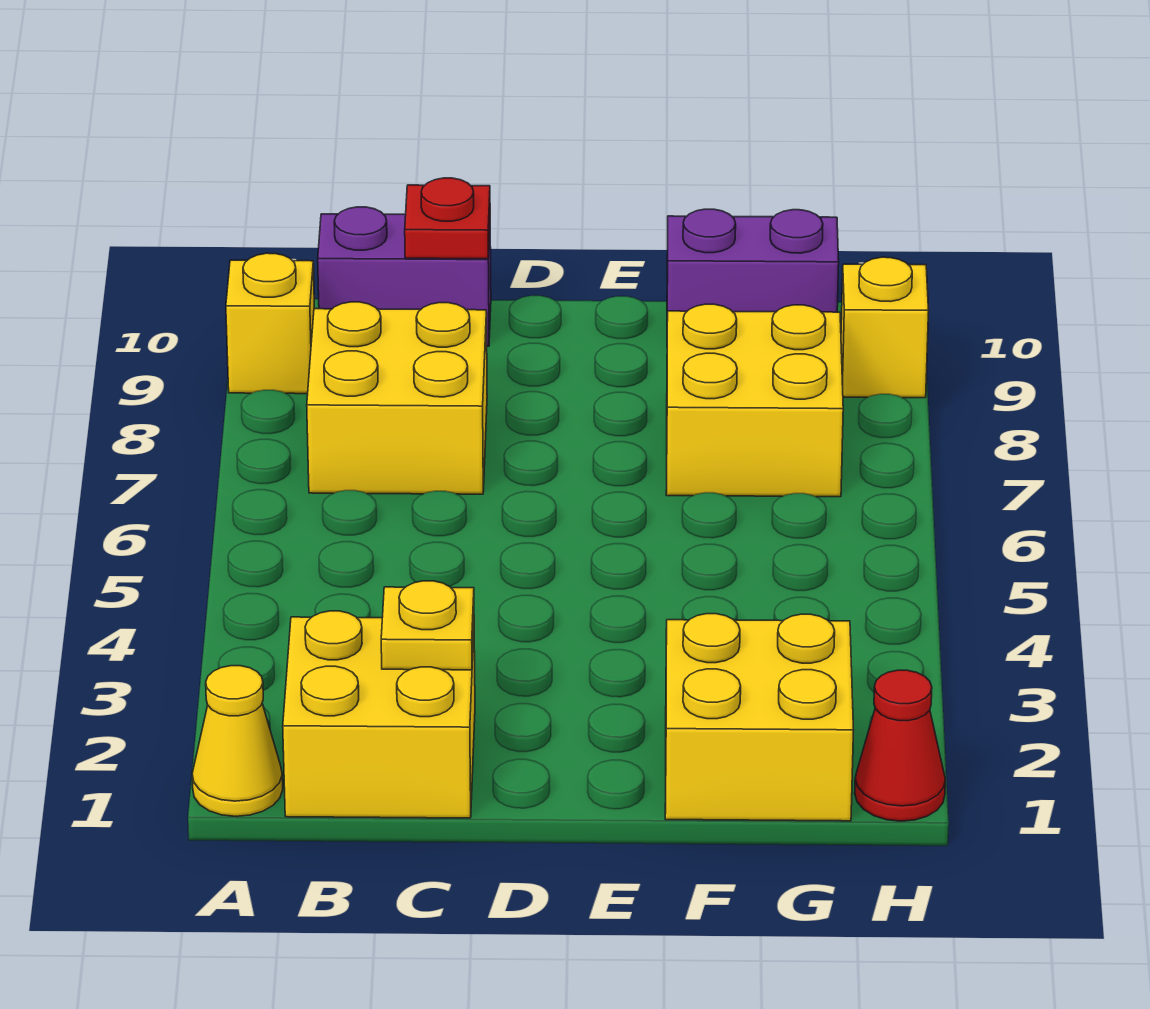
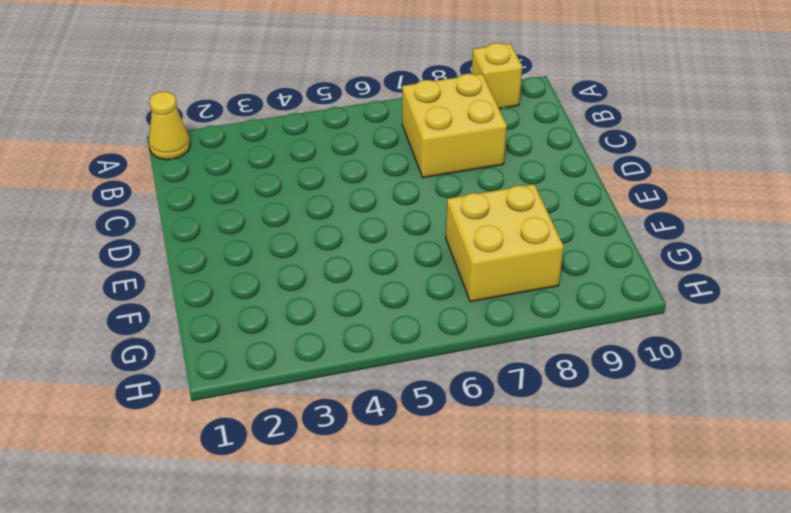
none -> yellow 2x2 brick [283,611,475,818]
none -> purple 1x2 brick [318,207,491,346]
none -> yellow 2x2 brick [665,614,853,821]

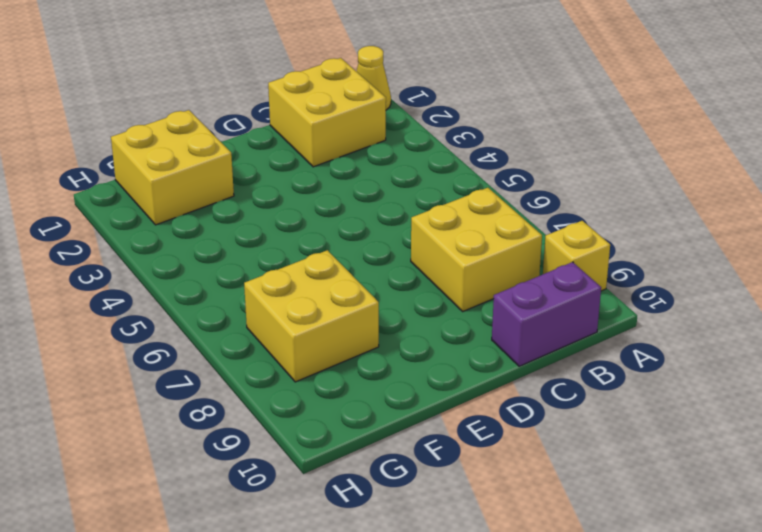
none -> purple 1x2 brick [667,209,839,314]
none -> red 1x1 cone [855,670,945,821]
none -> yellow 1x1 brick [841,257,929,398]

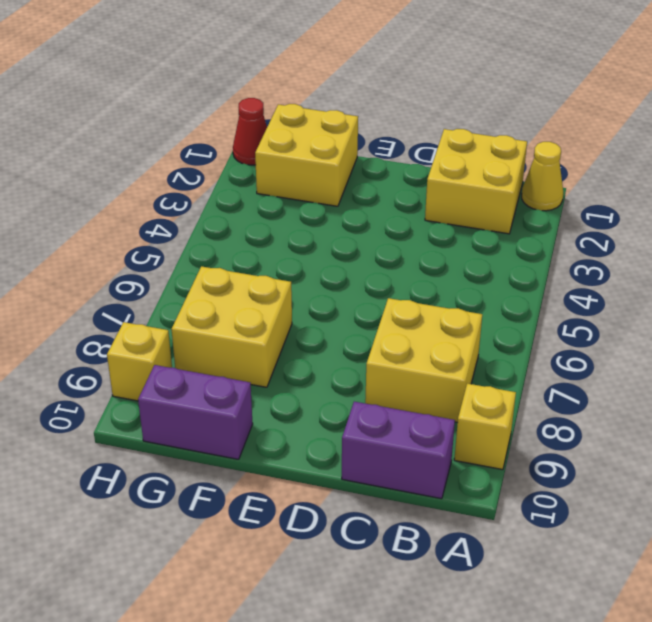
none -> yellow 1x1 plate [381,581,474,670]
none -> red 1x1 plate [405,178,490,259]

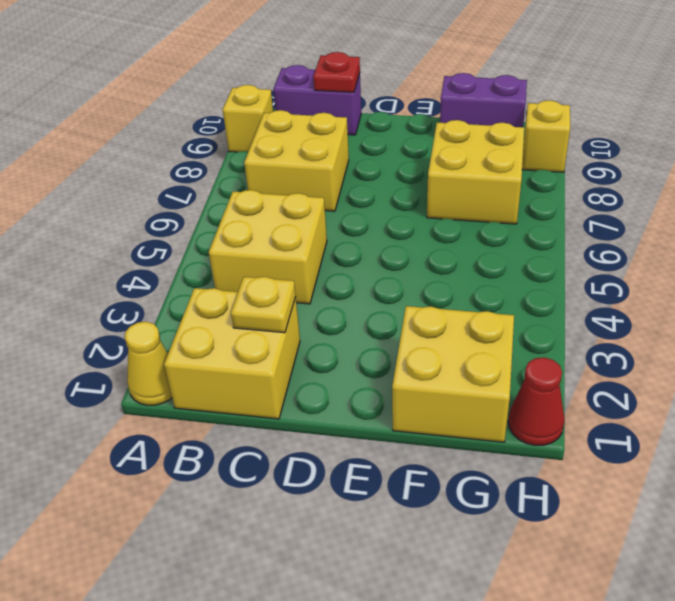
yellow 2x2 brick [209,190,327,304] -> none

